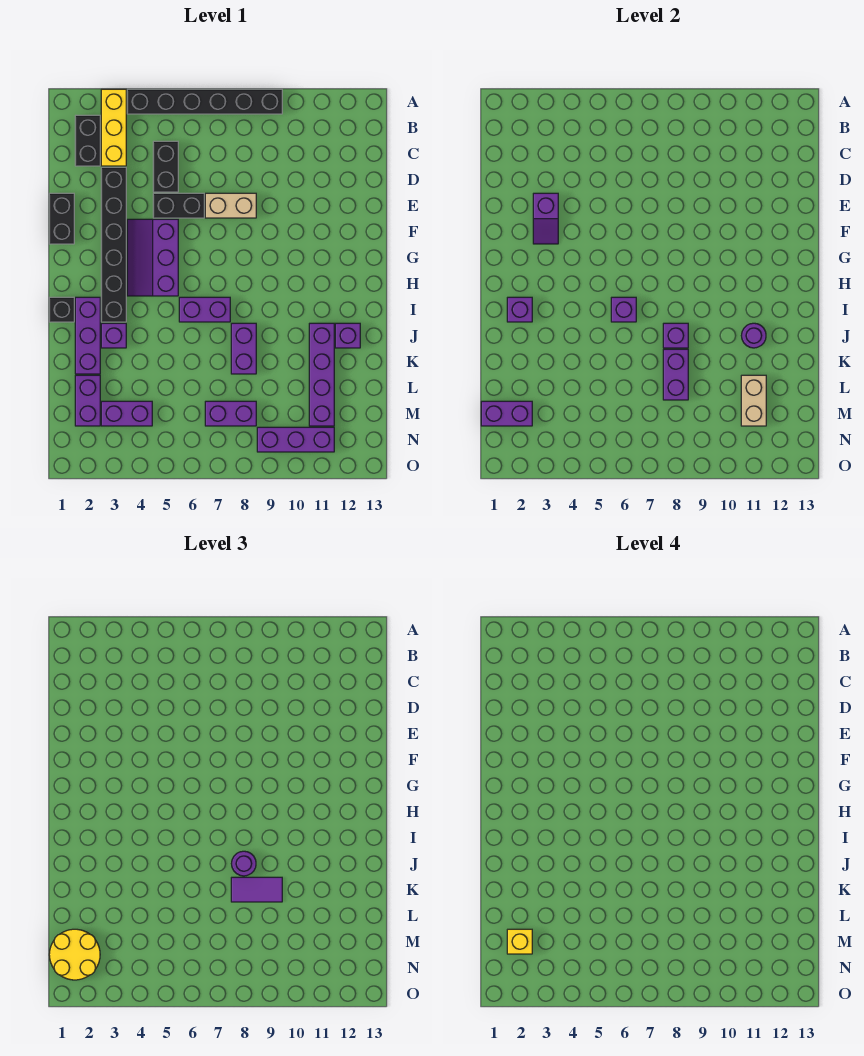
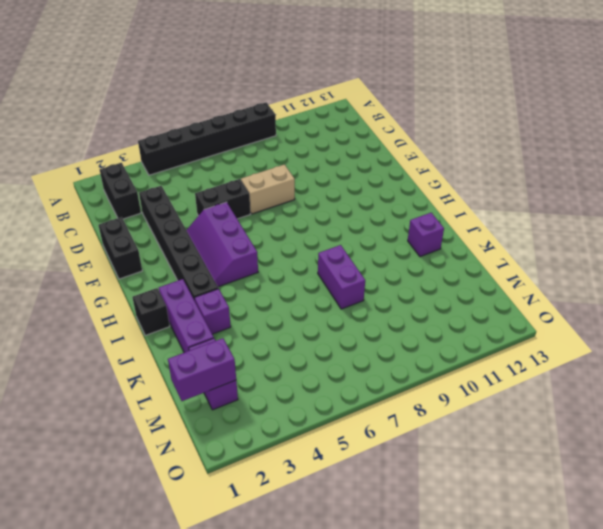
none -> yellow 1x3 brick [101,89,126,166]
none -> black 1x2 brick [153,141,178,192]
none -> purple 1x2 brick [179,297,230,322]
none -> purple 1x4 brick [309,323,334,426]

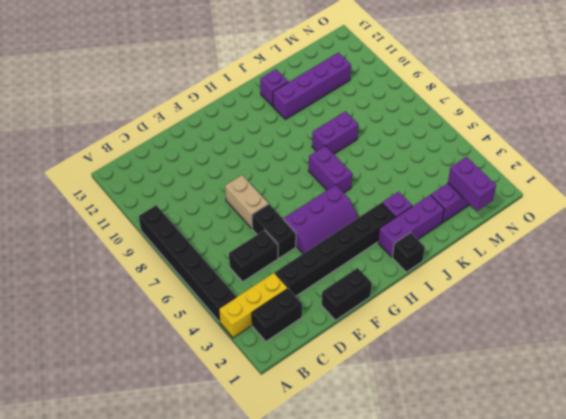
none -> purple 1x2 brick [101,401,152,426]
none -> purple 1x2 brick [205,401,256,426]
none -> purple 1x3 brick [257,427,334,452]
none -> purple 1x2 slope [533,193,558,244]

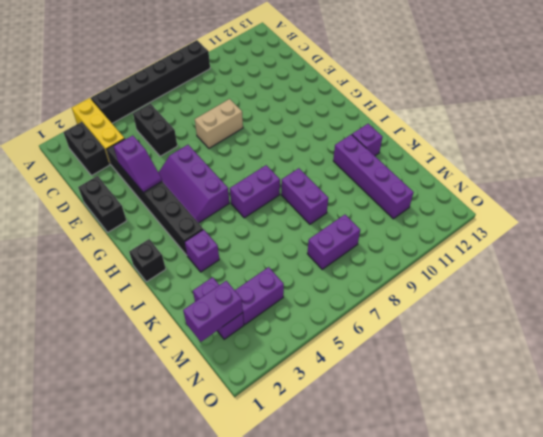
none -> black 1x2 brick [153,193,204,218]
none -> purple 1x3 brick [75,297,100,374]
none -> purple 1x3 brick [257,427,334,452]
none -> purple 1x1 brick [507,297,532,322]

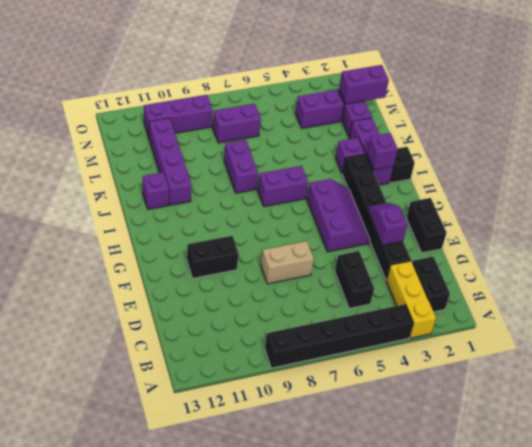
black 1x2 brick [187,236,238,278] -> black 1x2 brick moved to [153,193,204,218]
none -> purple 1x1 brick [611,297,636,322]
none -> purple 1x1 brick [663,323,688,348]
none -> purple 1x1 round brick [741,323,766,348]
none -> purple 1x2 brick [663,349,688,400]

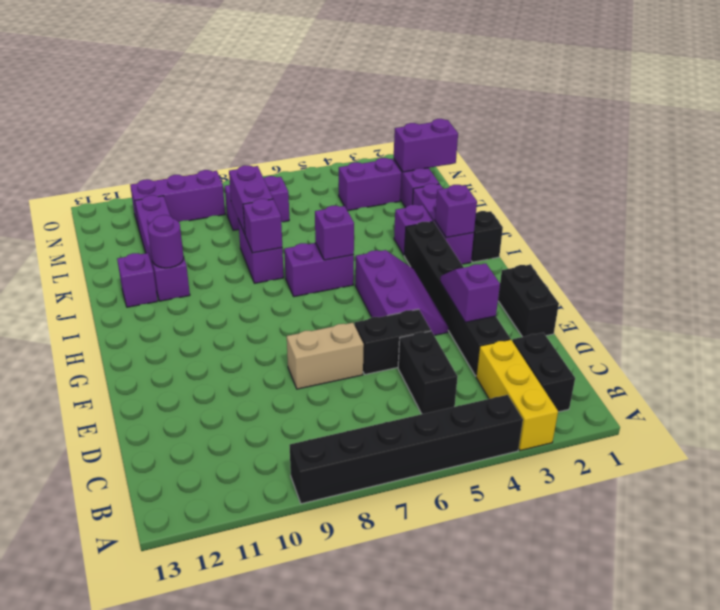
none -> tan 1x2 brick [741,375,766,426]
none -> purple 1x1 round brick [231,851,256,876]
none -> purple 1x2 tile [231,877,282,902]
none -> yellow 2x2 round brick [49,929,100,980]

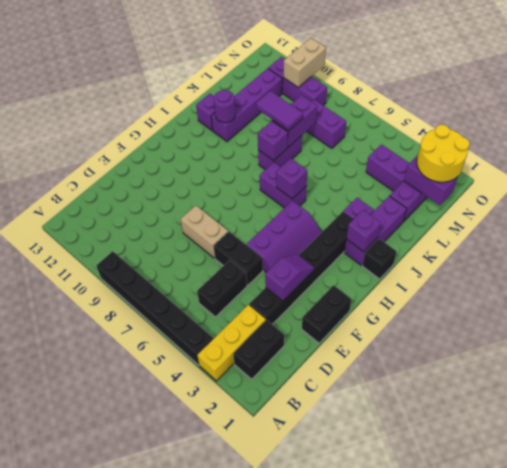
tan 1x2 brick [284,38,326,87] -> tan 1x2 brick moved to [741,375,766,426]
none -> purple 1x1 round brick [231,851,256,876]
none -> yellow 1x1 brick [507,929,532,954]

